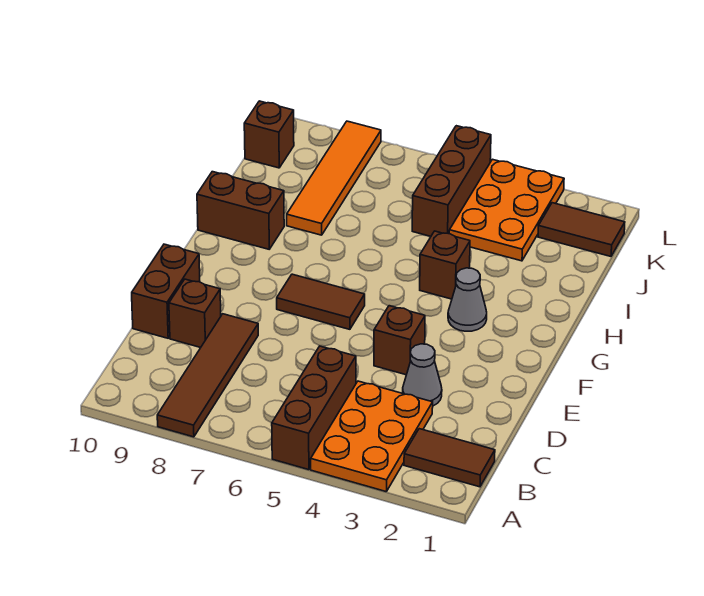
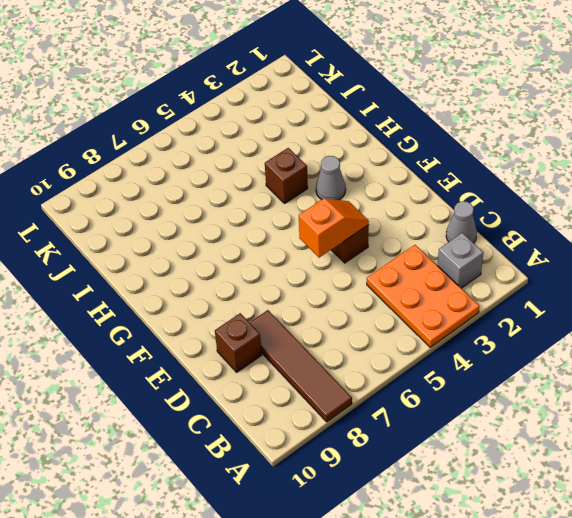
grey 1x1 brick [438,233,483,288] -> brown 1x2 tile [404,429,495,487]
grey 1x1 cone [446,201,477,243] -> grey 1x1 cone moved to [403,344,442,406]
orange 1x2 slope [299,198,369,258] -> none
none -> brown 1x3 brick [272,346,356,470]
none -> brown 1x2 brick [132,244,200,338]
none -> brown 1x2 tile [277,274,365,329]

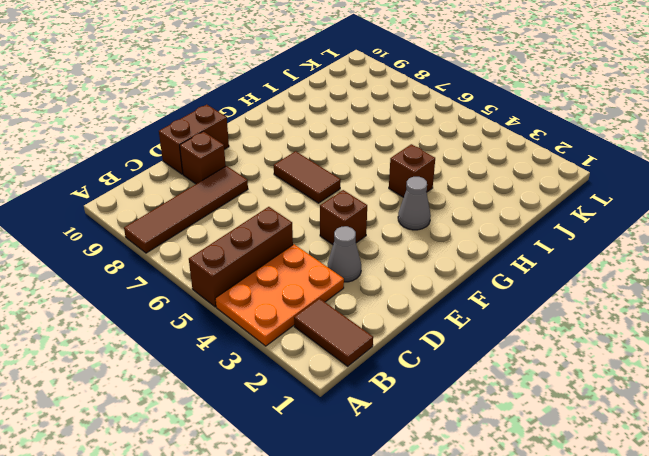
none -> brown 1x2 brick [197,172,284,249]
none -> orange 1x4 tile [287,121,381,235]
none -> orange 2x3 plate [449,159,564,261]

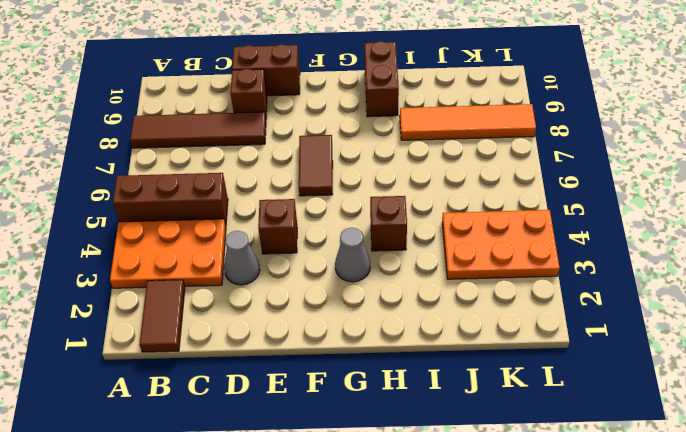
none -> brown 1x3 brick [412,126,491,236]
none -> brown 1x2 tile [538,203,625,256]
none -> brown 1x1 brick [244,101,294,168]

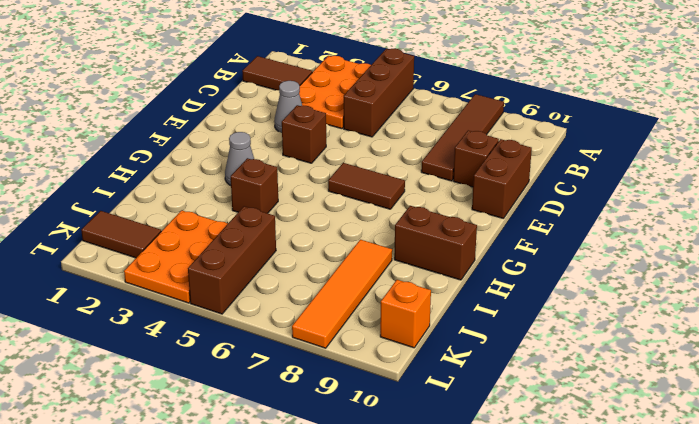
orange 1x1 brick [380,280,431,348] -> brown 1x1 brick [244,101,294,168]

